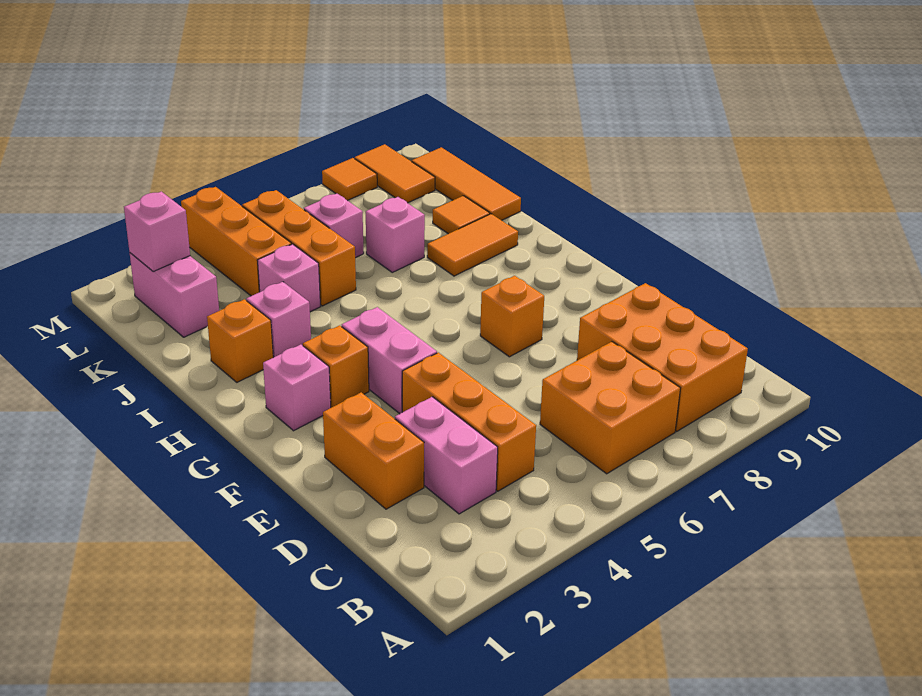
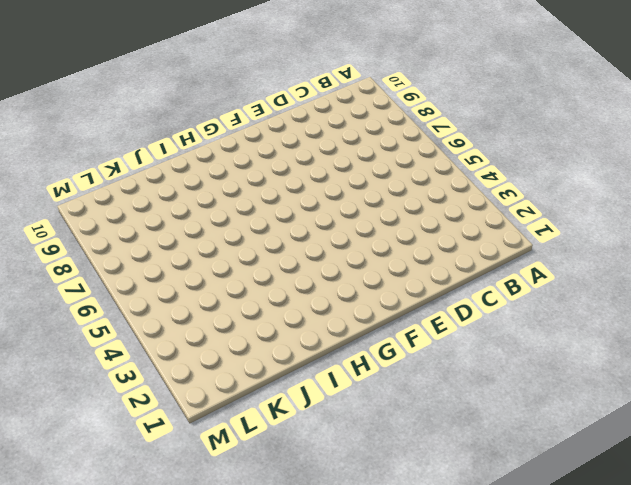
none -> orange 2x2 brick [540,342,680,474]
none -> orange 2x3 brick [577,283,748,431]
none -> pink 1x2 brick [395,397,498,514]

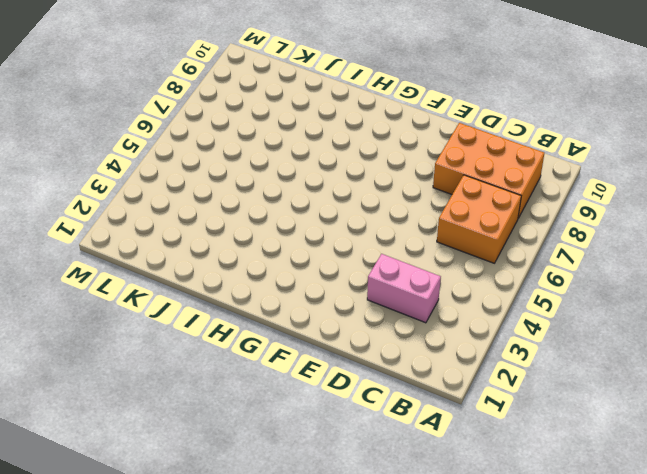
none -> orange 1x3 brick [402,352,536,491]
none -> orange 1x2 brick [323,392,424,509]
none -> pink 1x2 brick [342,307,437,414]

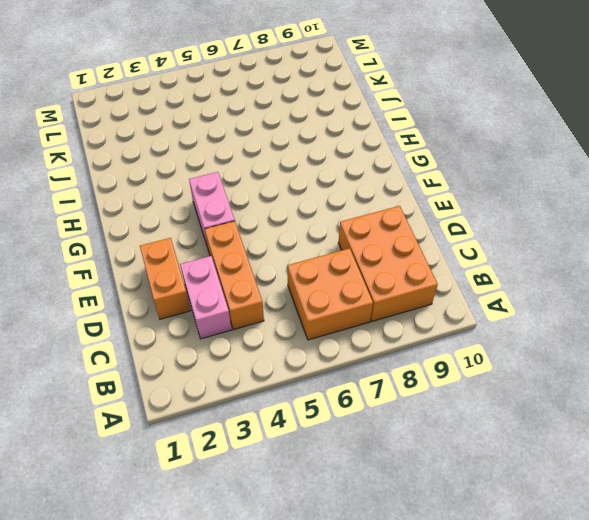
none -> orange 1x1 brick [480,276,544,357]
none -> pink 1x1 brick [263,344,331,431]
none -> orange 1x1 brick [303,325,369,408]

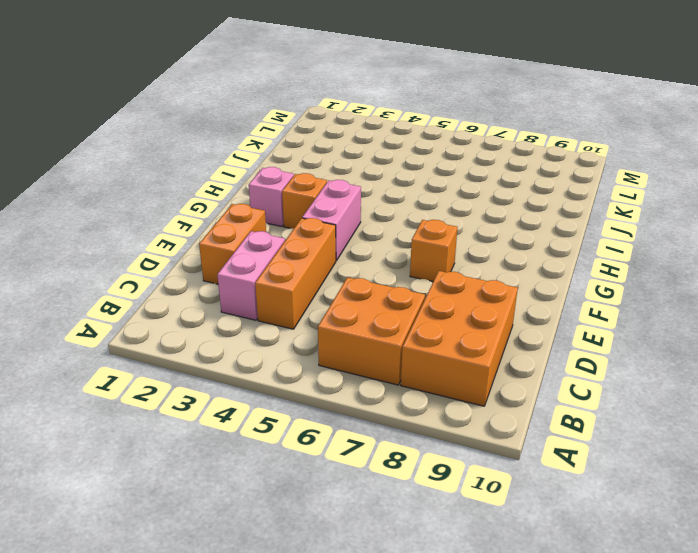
none -> orange 1x1 brick [207,299,273,382]
none -> pink 1x1 brick [246,282,311,357]
none -> orange 1x2 tile [427,214,518,276]

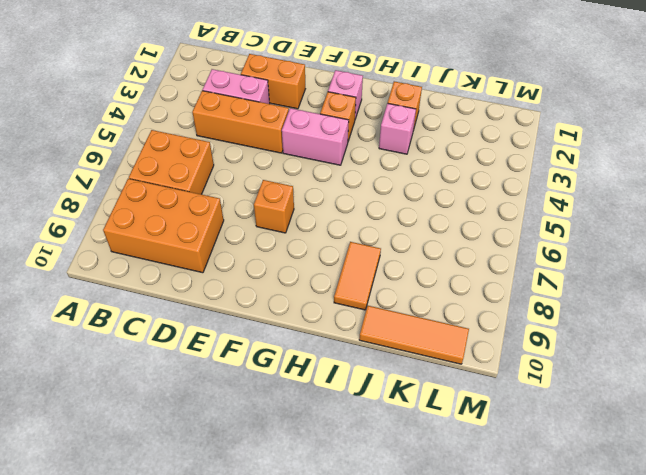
none -> pink 1x1 brick [257,244,321,312]
none -> orange 1x3 brick [242,190,356,306]
none -> pink 1x1 brick [366,197,425,272]

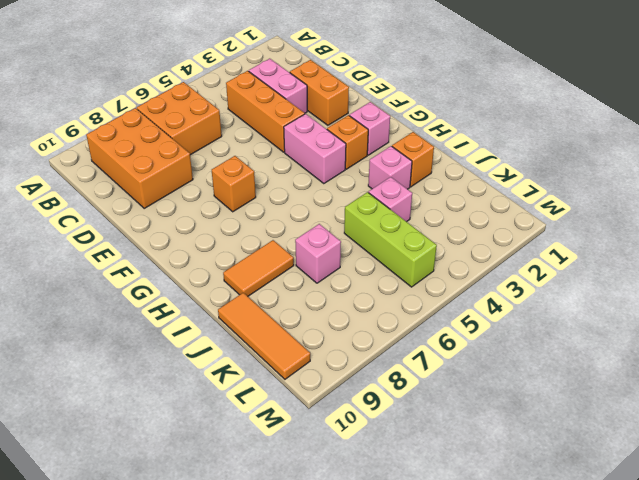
lime 1x3 brick [344,192,437,287] -> orange 1x3 brick [242,190,356,306]
none -> orange 1x1 tile [433,196,490,234]
none -> pink 1x2 brick [130,253,219,337]
none -> orange 1x3 brick [181,187,291,296]

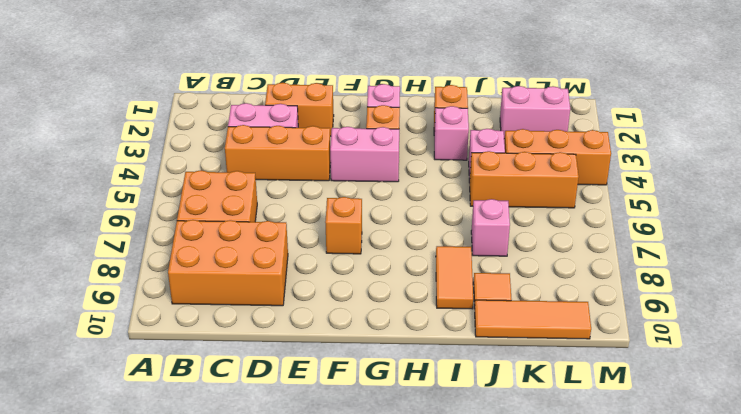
none -> pink 1x1 brick [304,194,364,258]
none -> orange 1x2 tile [355,144,435,203]
none -> orange 1x1 tile [322,158,377,201]

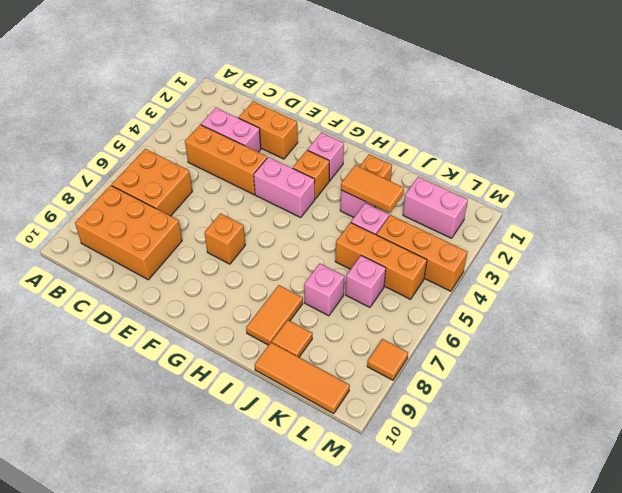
orange 1x2 tile [341,165,404,213] -> orange 1x2 tile moved to [355,144,435,203]
none -> pink 1x1 brick [124,191,190,271]

